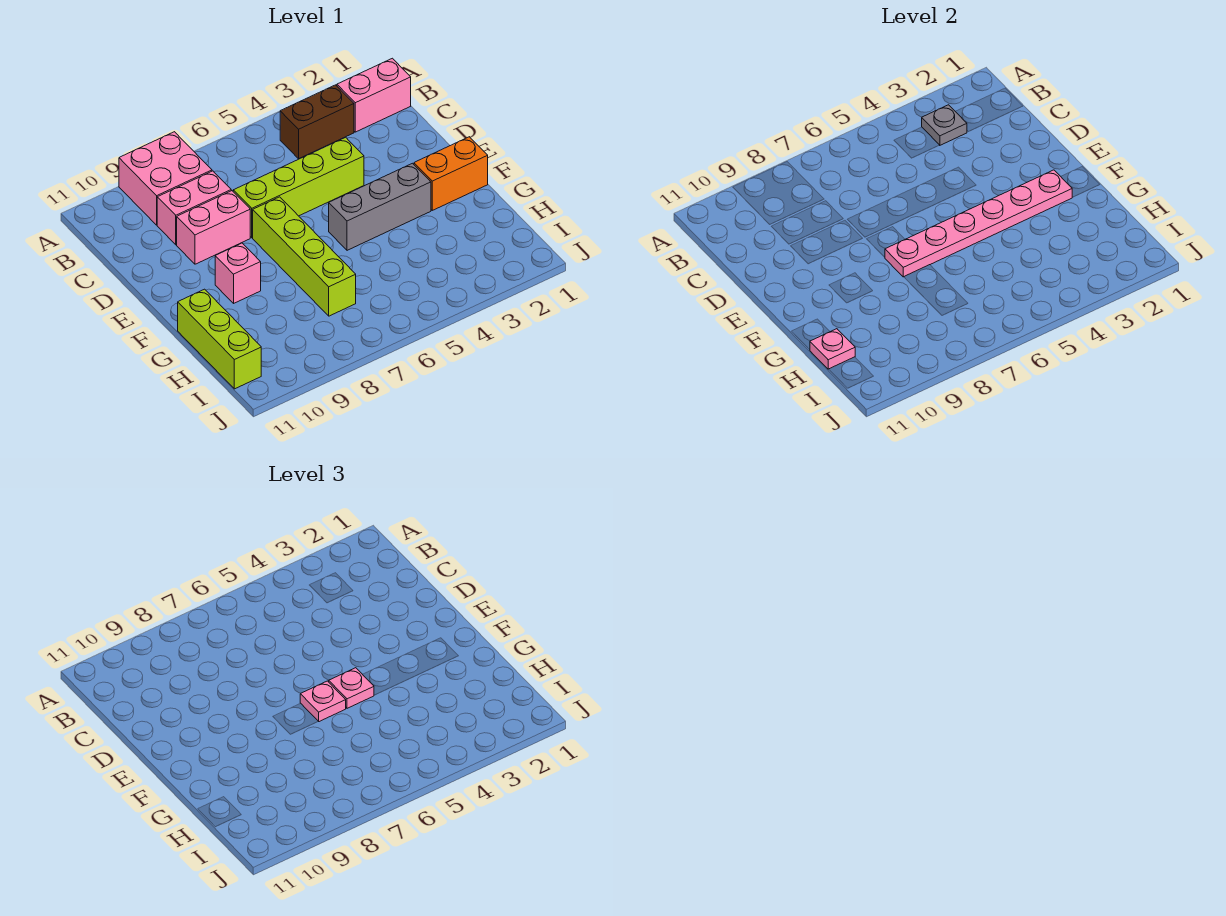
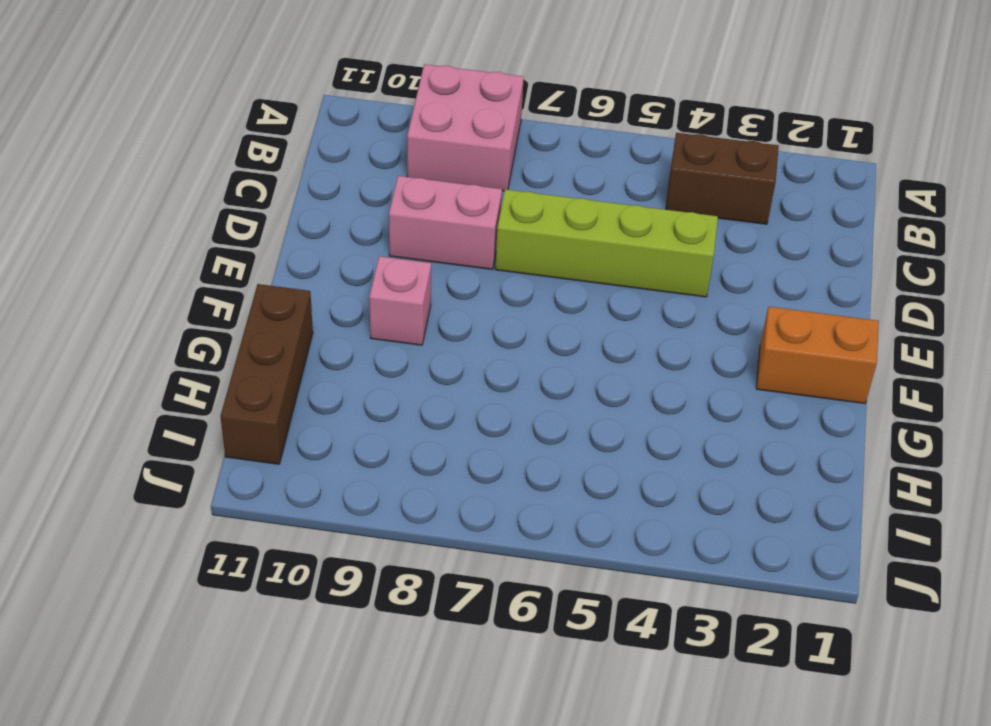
brown 1x3 brick [220,284,313,464] -> lime 1x3 brick [178,289,261,389]
none -> pink 1x2 brick [337,58,411,132]
none -> pink 1x2 brick [157,171,231,245]
none -> lime 1x4 brick [253,197,356,316]

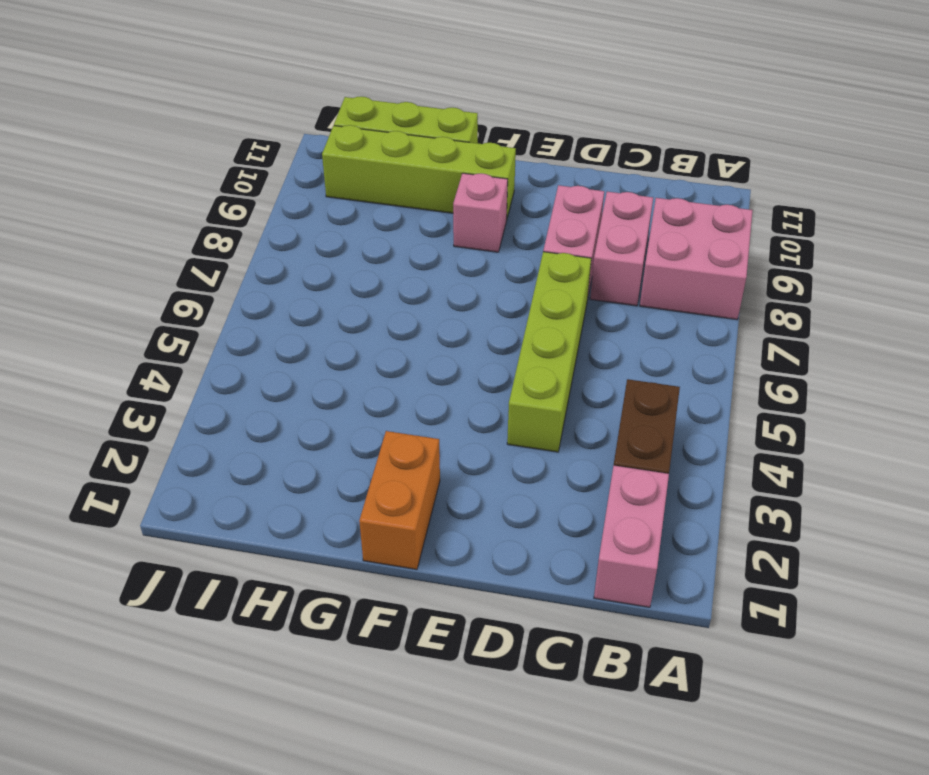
lime 1x4 brick [322,125,516,220] -> lime 1x4 brick moved to [253,197,356,316]
none -> grey 1x3 brick [329,163,431,250]
none -> grey 1x1 plate [922,105,967,145]
none -> pink 1x6 plate [885,170,1072,277]

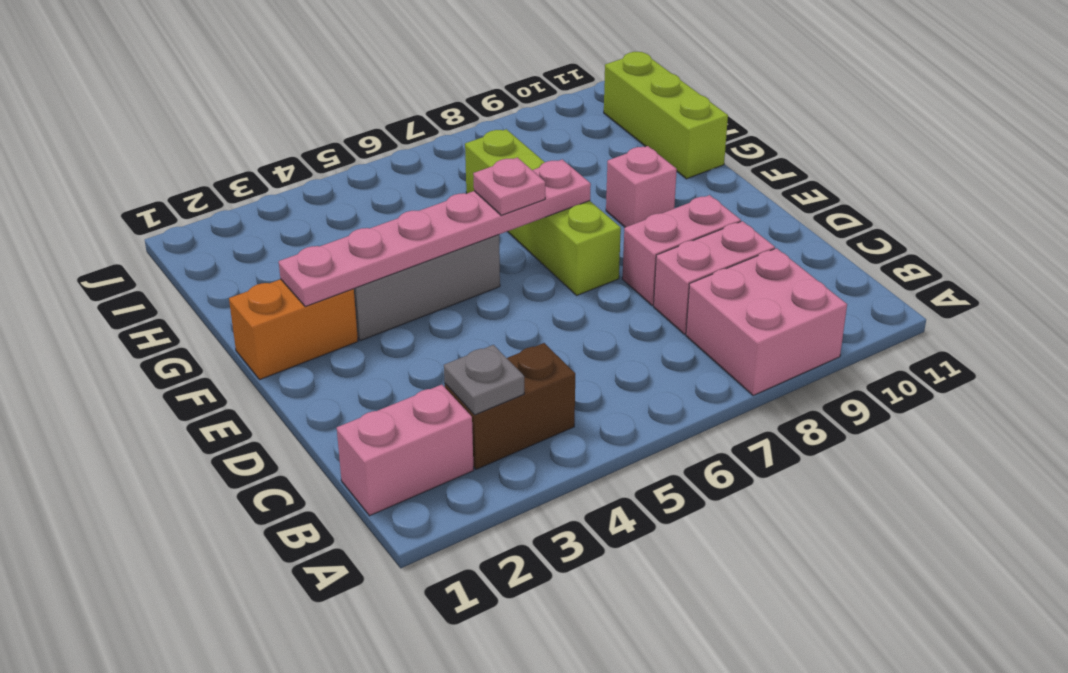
none -> lime 1x4 brick [233,137,364,238]
none -> pink 1x1 plate [810,329,855,369]
none -> pink 1x1 plate [329,668,374,708]

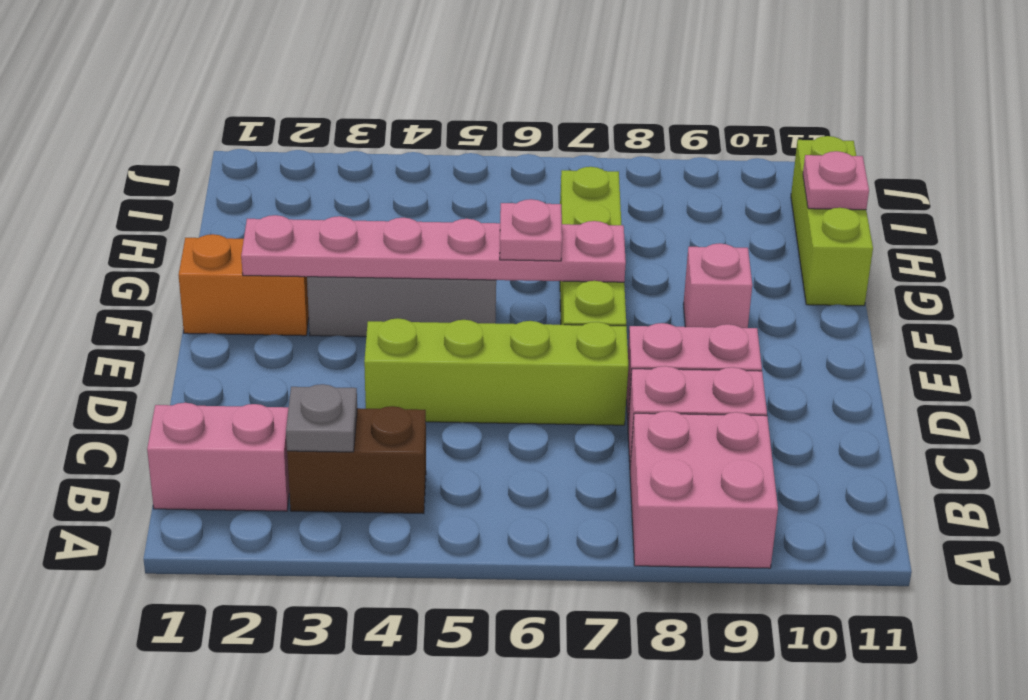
none -> pink 1x1 plate [329,668,374,708]

